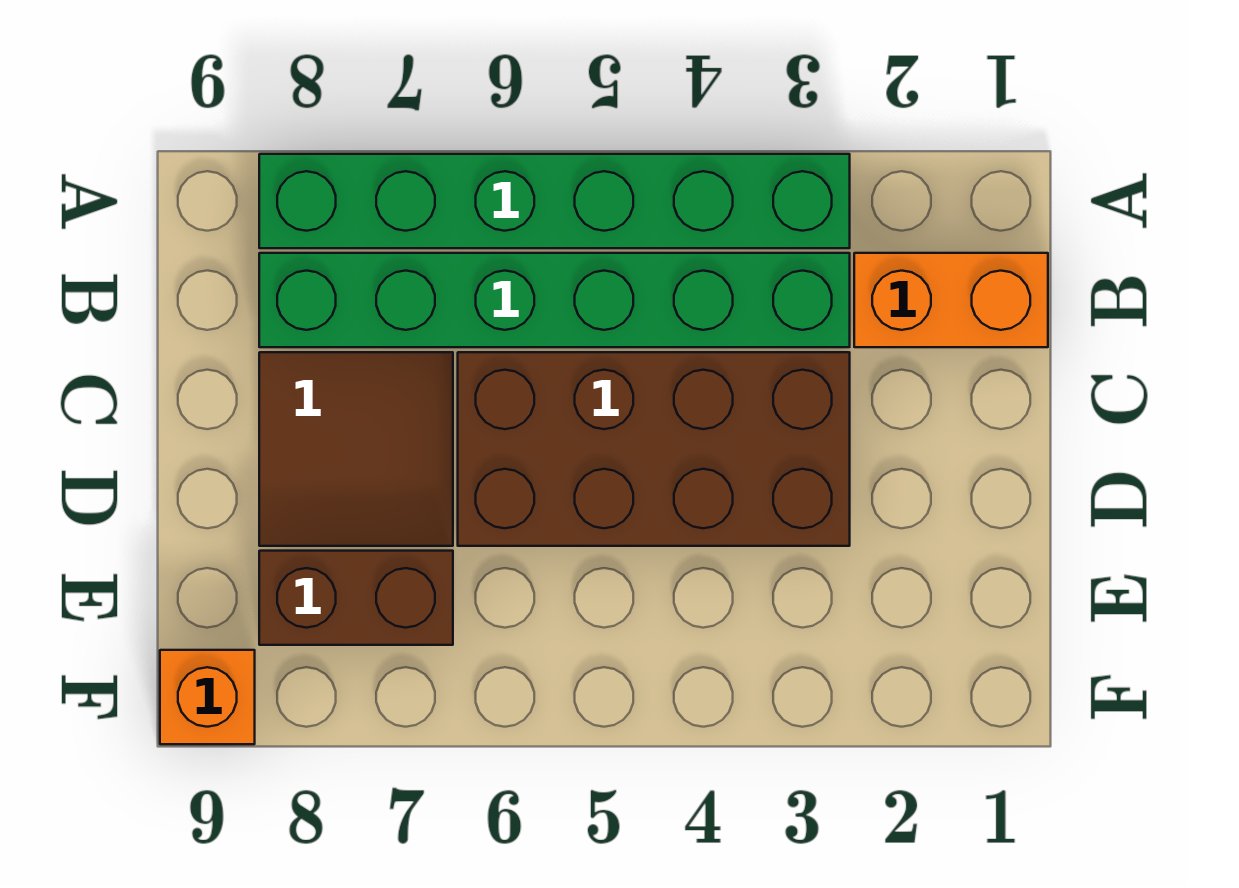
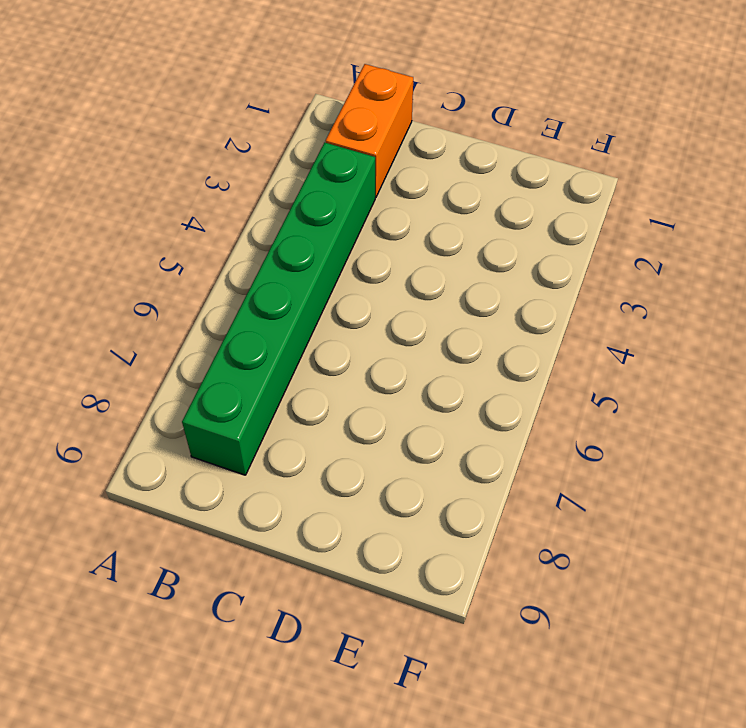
none -> green 1x6 brick [259,154,850,248]
none -> brown 2x4 brick [458,352,850,546]

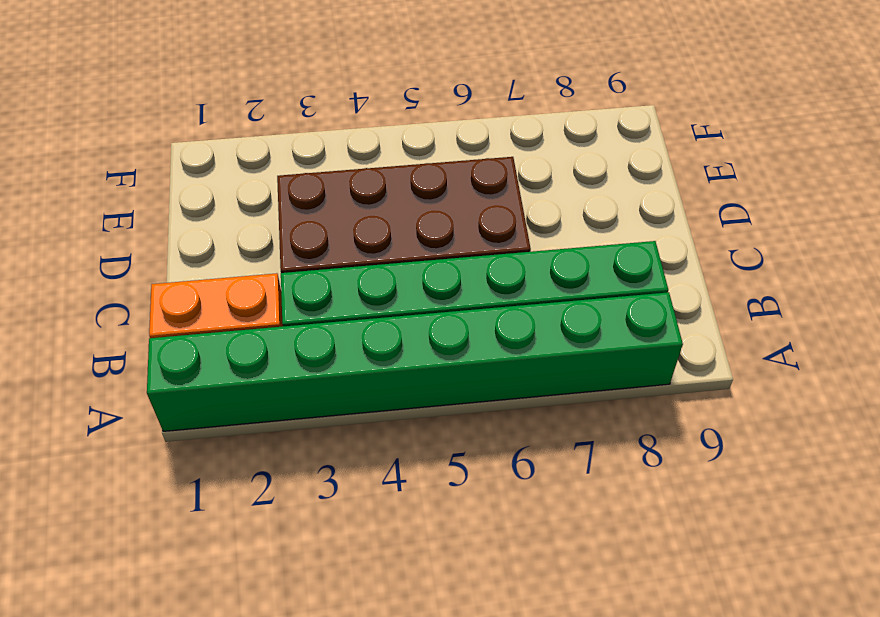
green 1x8 brick [147,292,683,431] -> green 1x6 brick [259,154,850,248]
none -> brown 2x2 tile [259,352,453,546]
none -> brown 1x2 brick [259,551,453,645]

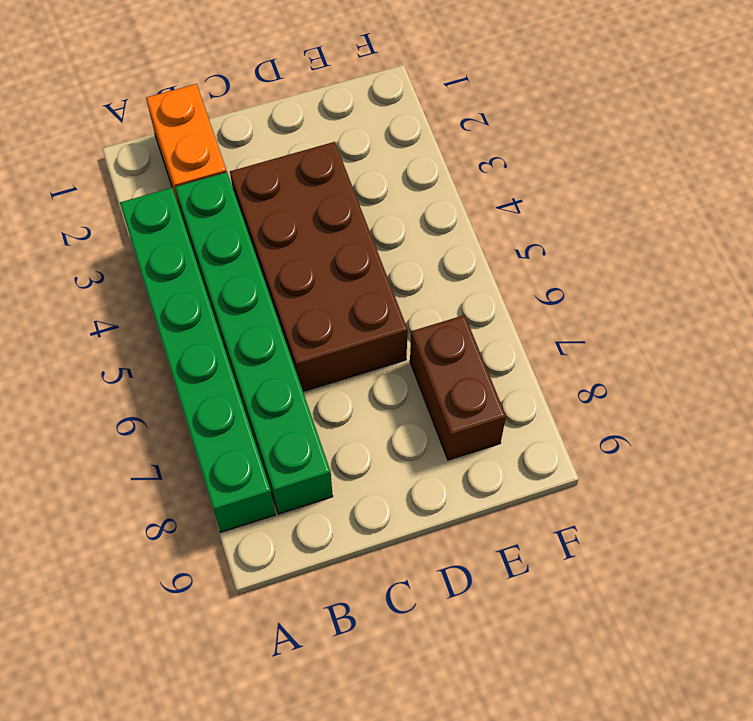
none -> brown 2x2 tile [259,352,453,546]
none -> orange 1x1 brick [160,650,255,744]

